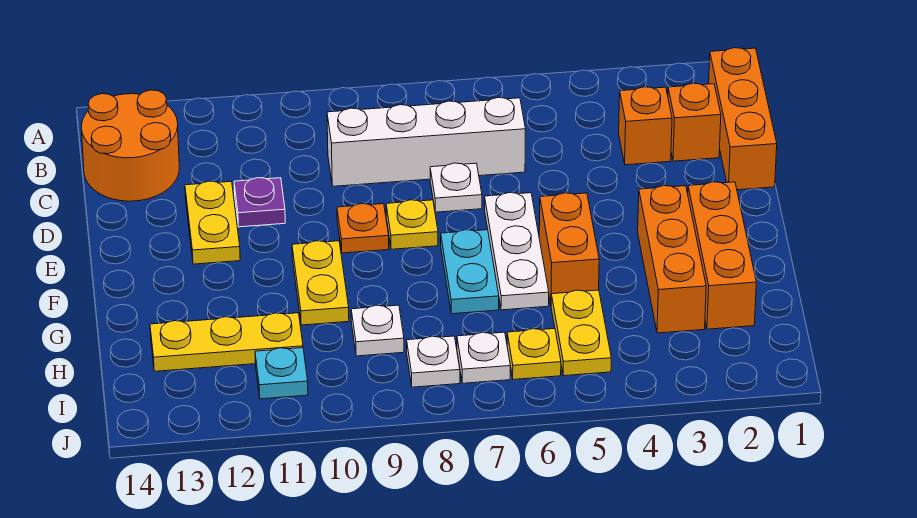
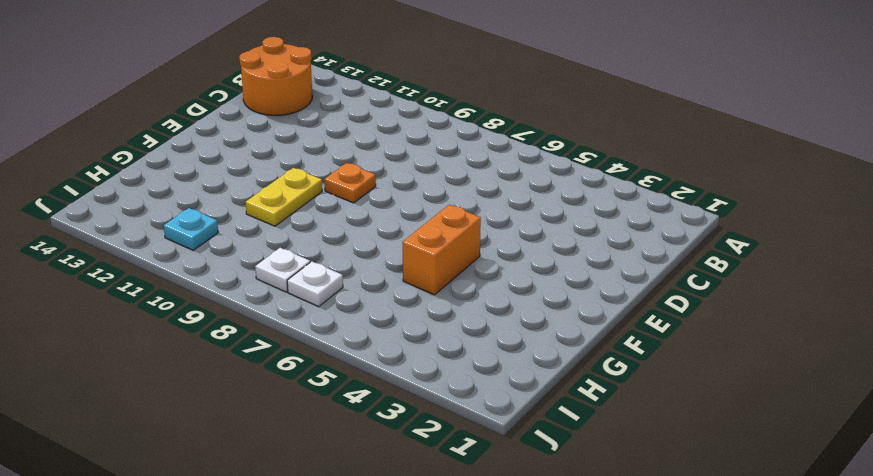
none -> orange 1x3 brick [709,48,777,190]
none -> orange 1x1 brick [668,83,721,161]
none -> orange 1x1 brick [619,87,672,165]

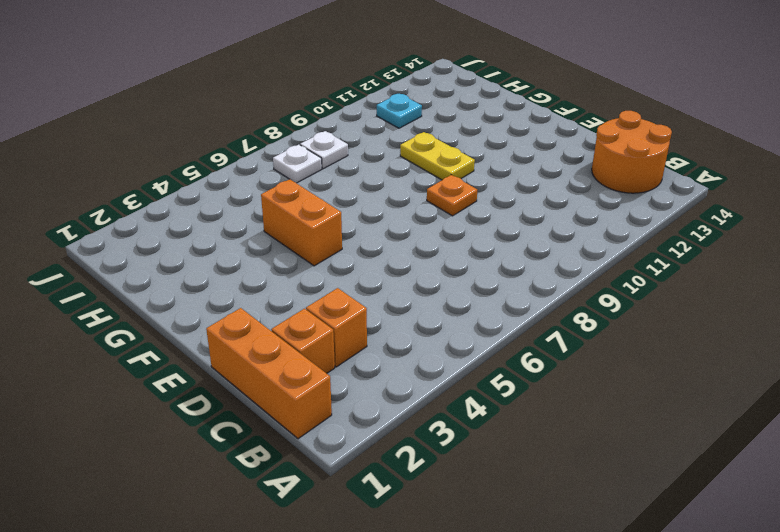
none -> white 1x4 brick [327,98,526,186]
none -> white 1x1 plate [430,163,482,212]
none -> purple 1x1 plate [234,178,285,227]

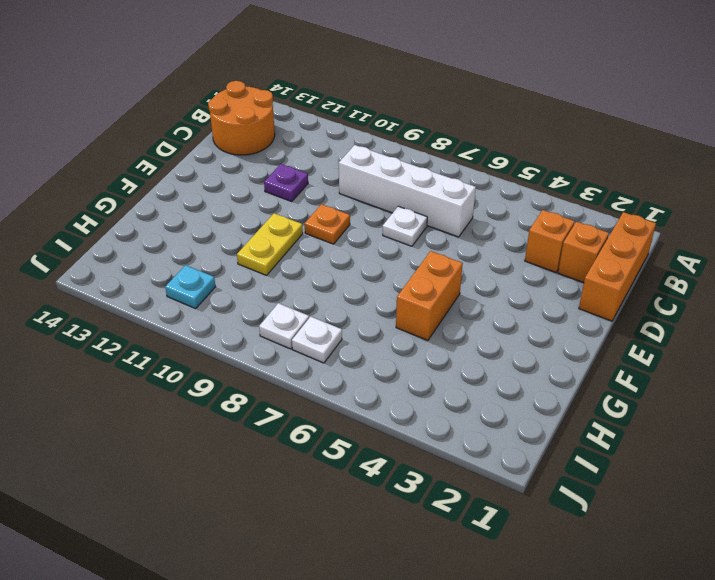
none -> yellow 1x2 plate [185,181,240,264]
none -> white 1x3 plate [485,193,549,310]
none -> yellow 1x1 plate [386,200,438,249]

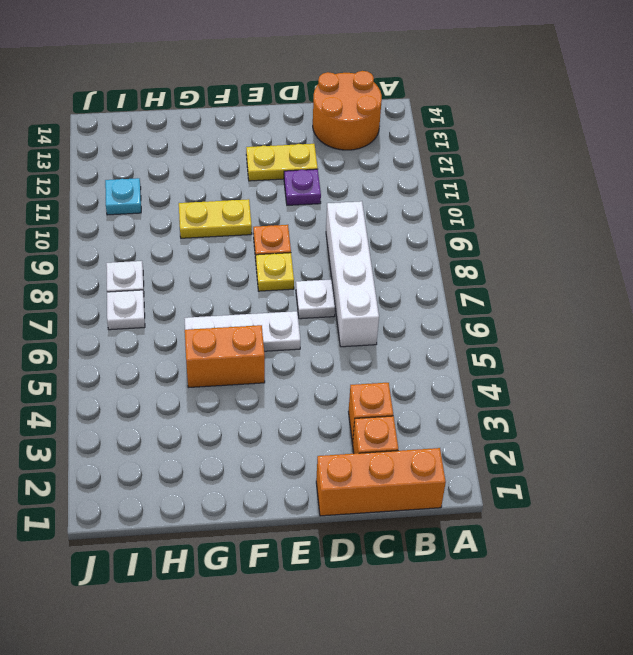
none -> orange 1x3 brick [688,182,756,329]
none -> orange 1x3 brick [638,186,706,333]
none -> cyan 1x2 plate [441,230,499,314]

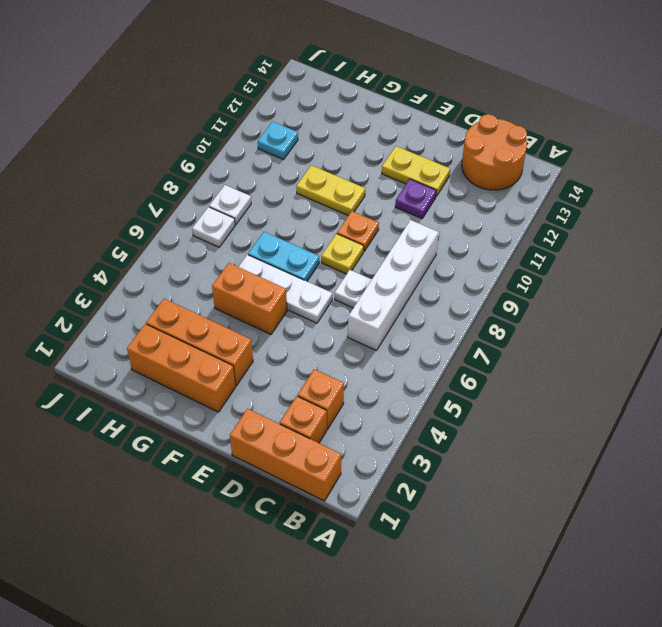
none -> yellow 1x2 plate [551,290,611,376]
none -> white 1x1 plate [351,305,404,356]
none -> yellow 1x3 plate [150,313,303,371]

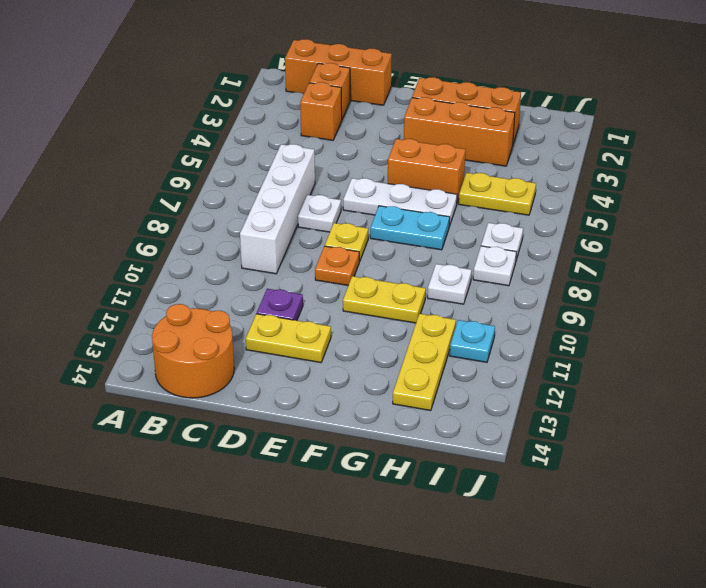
none -> yellow 1x1 plate [507,329,561,380]

